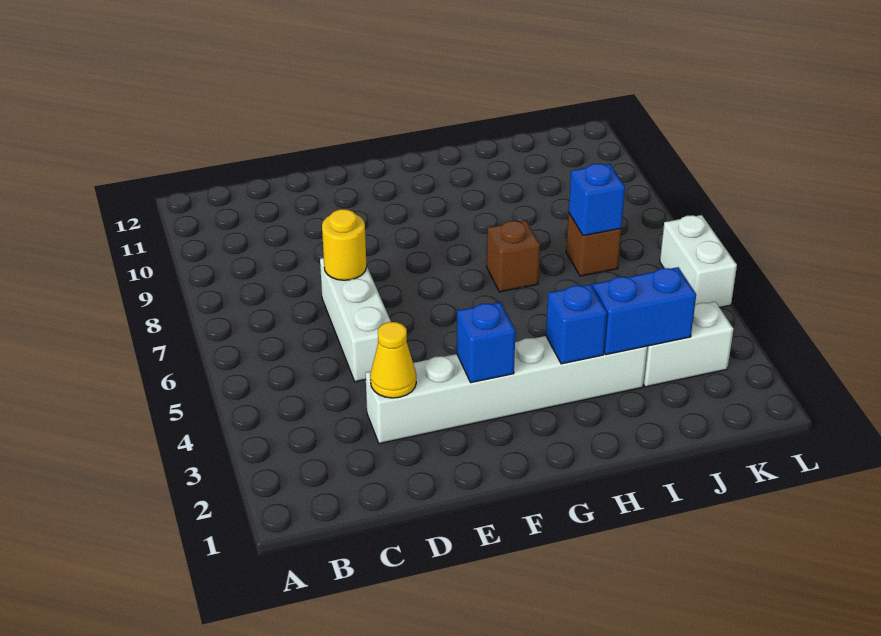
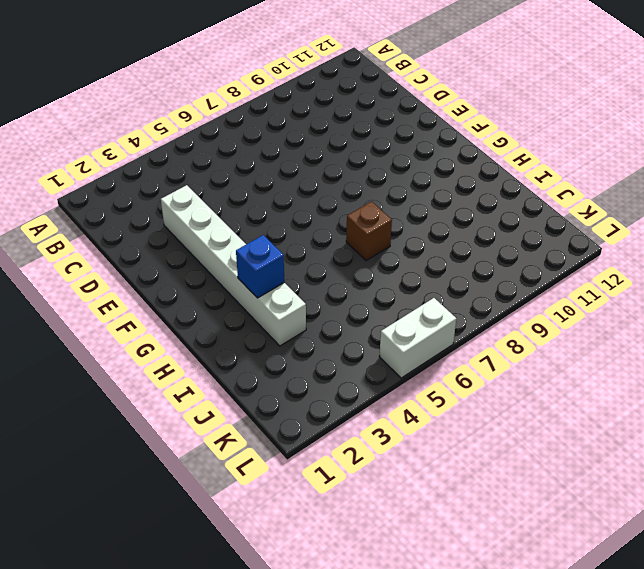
none -> white 1x3 brick [320,258,391,382]
none -> white 1x2 brick [643,302,733,387]
none -> brown 1x1 brick [566,214,621,276]

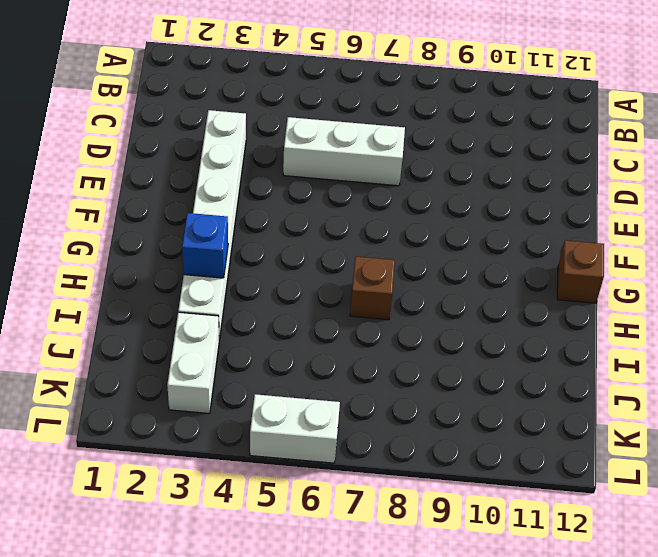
brown 1x1 brick [557,240,604,303] -> brown 1x1 brick moved to [566,214,621,276]
none -> yellow 1x1 cone [370,322,416,398]
none -> yellow 1x1 round brick [322,209,367,280]
none -> blue 1x1 brick [457,302,516,383]

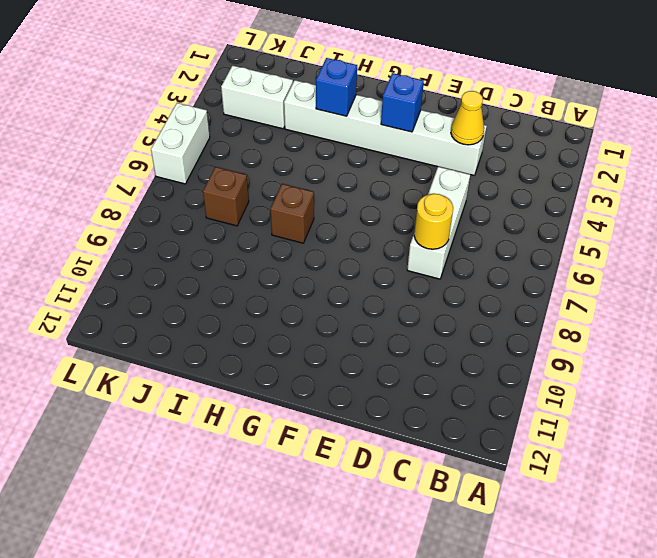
none -> blue 1x2 brick [593,267,696,355]
none -> blue 1x1 brick [569,164,625,236]

